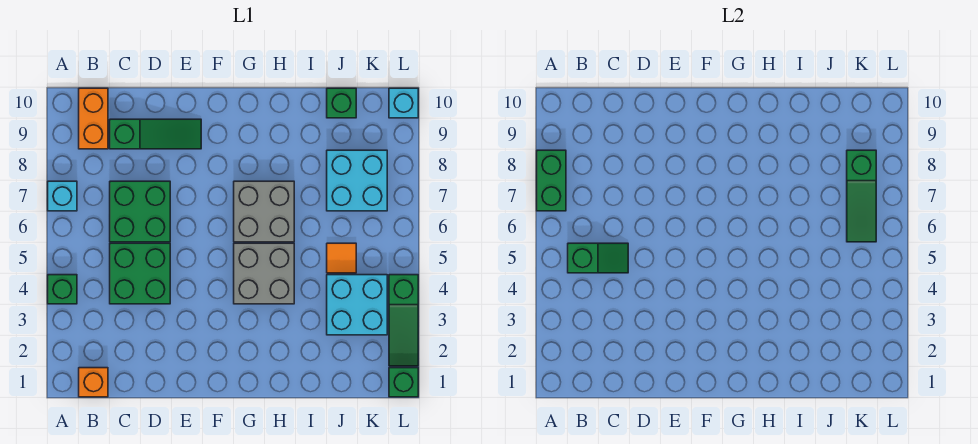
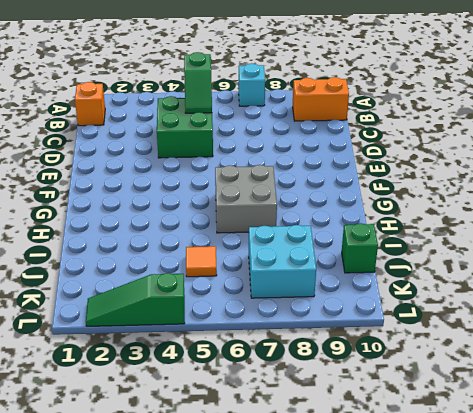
none -> green 1x1 brick [48,275,77,304]
none -> green 2x2 brick [110,181,170,242]
none -> green 1x3 slope [110,119,201,149]

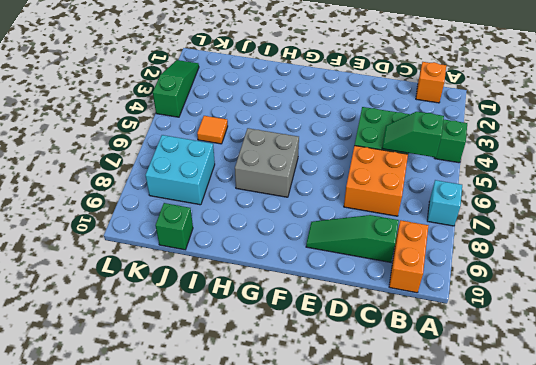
orange 2x2 brick [344,146,408,216] -> green 2x2 brick [110,181,170,242]
none -> grey 2x2 brick [234,243,294,304]
none -> cyan 2x2 brick [327,275,387,335]
none -> green 1x1 brick [389,368,418,397]

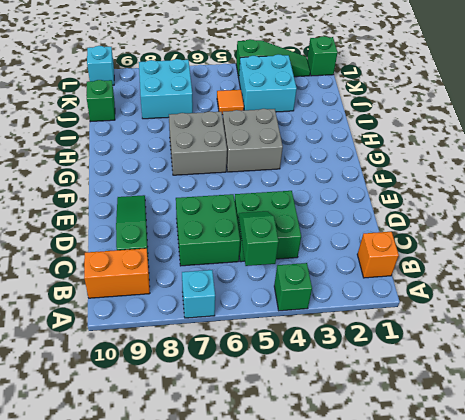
none -> green 1x2 brick [537,150,566,211]
none -> green 1x3 slope [847,150,876,242]

